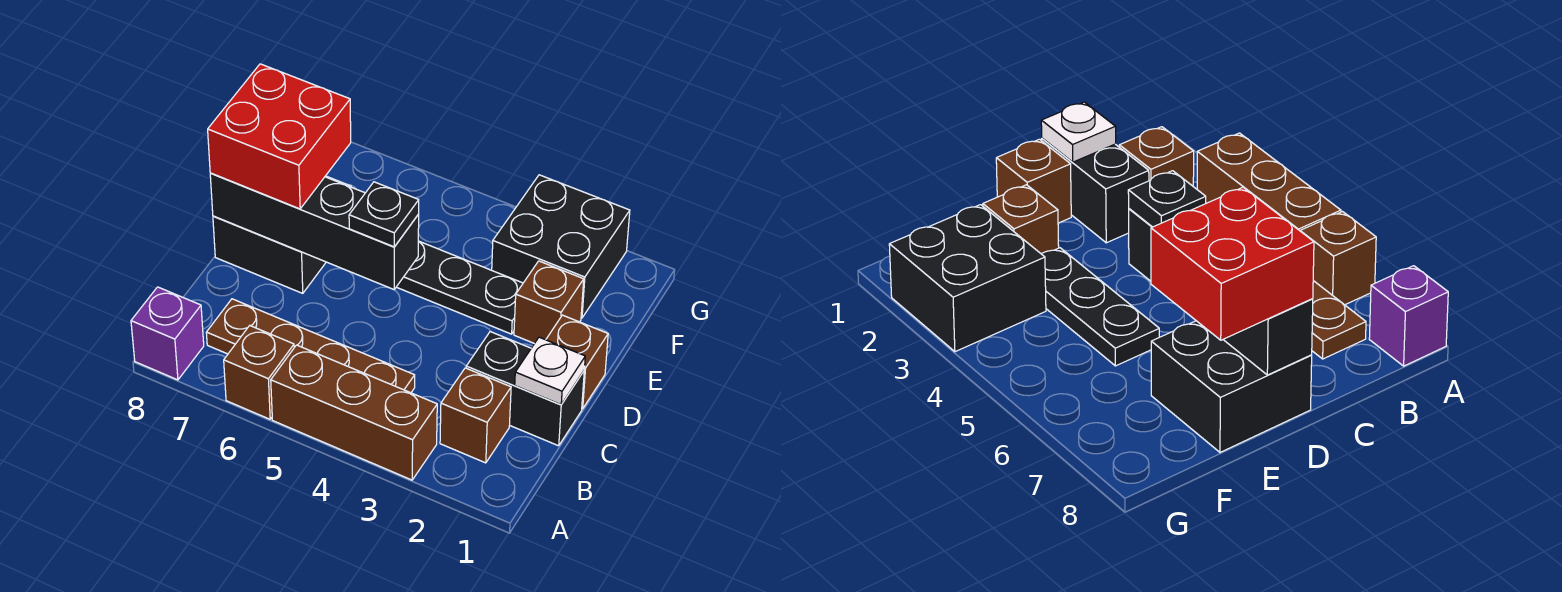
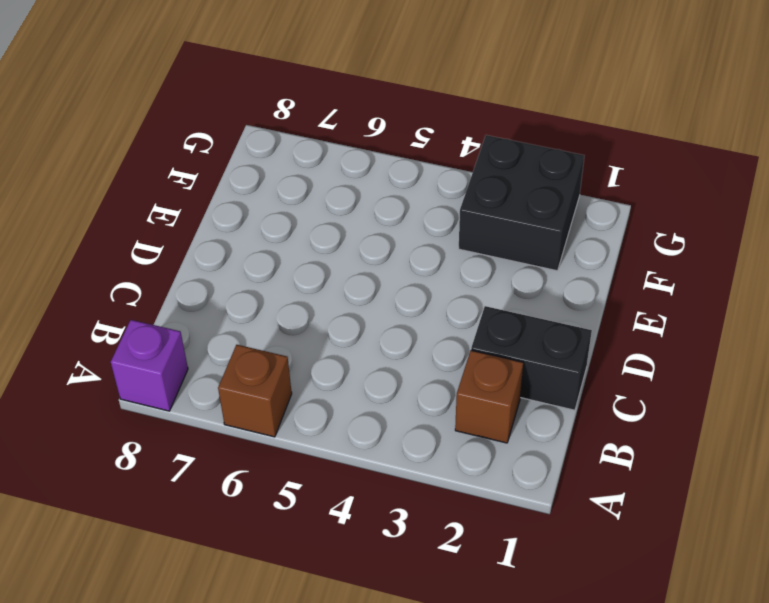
none -> brown 1x3 brick [271,345,437,480]
none -> brown 1x4 plate [206,299,415,393]
none -> brown 1x1 brick [546,315,608,409]

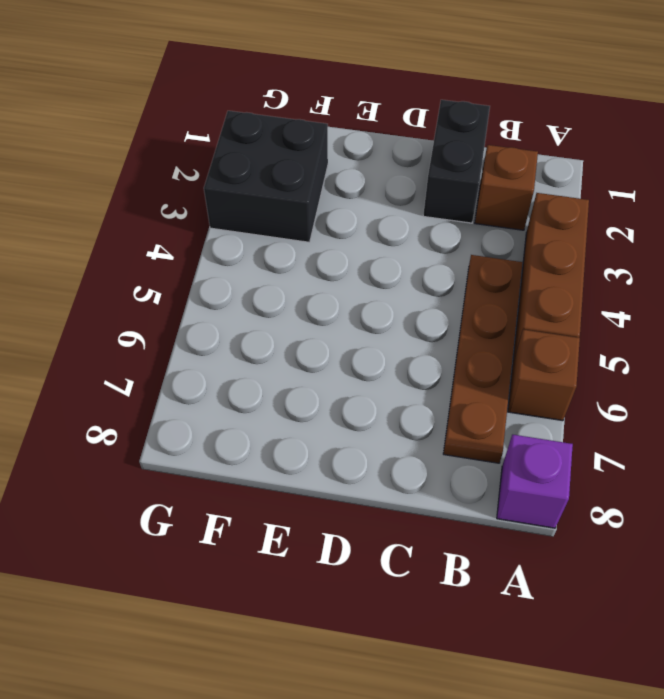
none -> brown 1x1 brick [546,315,608,409]
none -> black 2x2 brick [213,176,351,293]
none -> brown 1x1 brick [514,261,584,343]

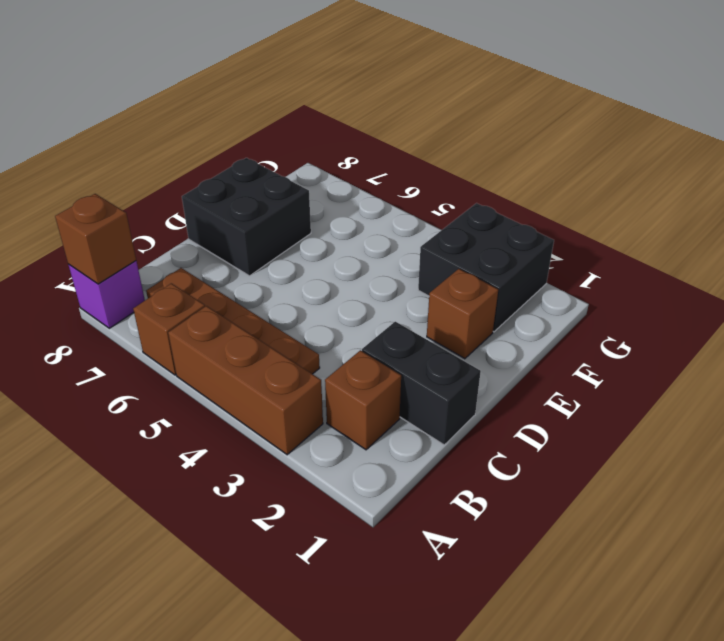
brown 1x1 brick [55,194,136,284] -> brown 1x1 brick moved to [546,315,608,409]
none -> black 1x3 plate [397,241,523,334]
none -> white 1x1 plate [515,337,585,405]
none -> black 1x4 brick [210,173,419,290]

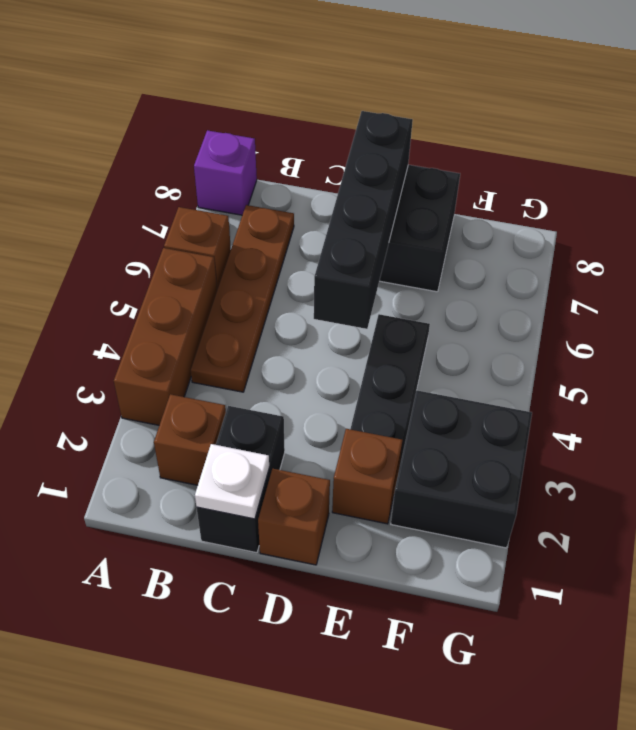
none -> black 1x1 plate [349,182,419,247]
none -> red 2x2 brick [208,64,351,209]

